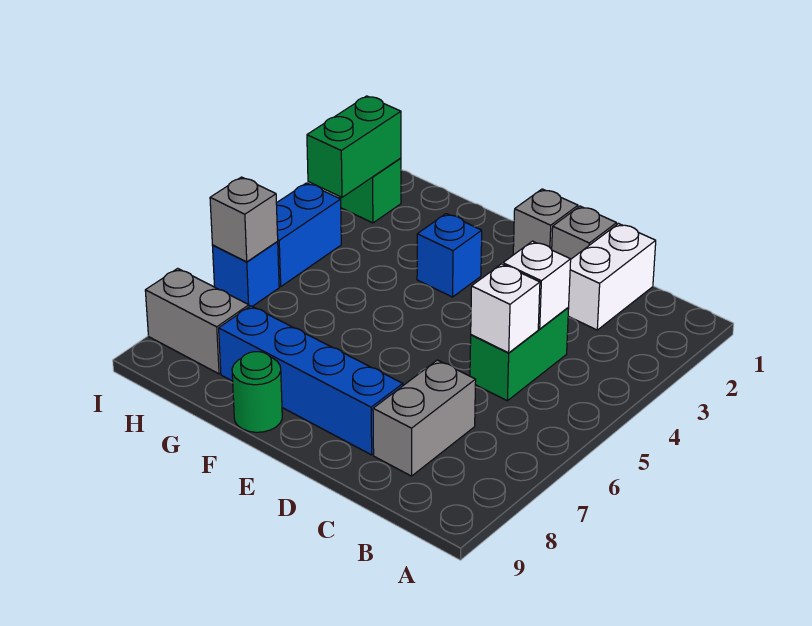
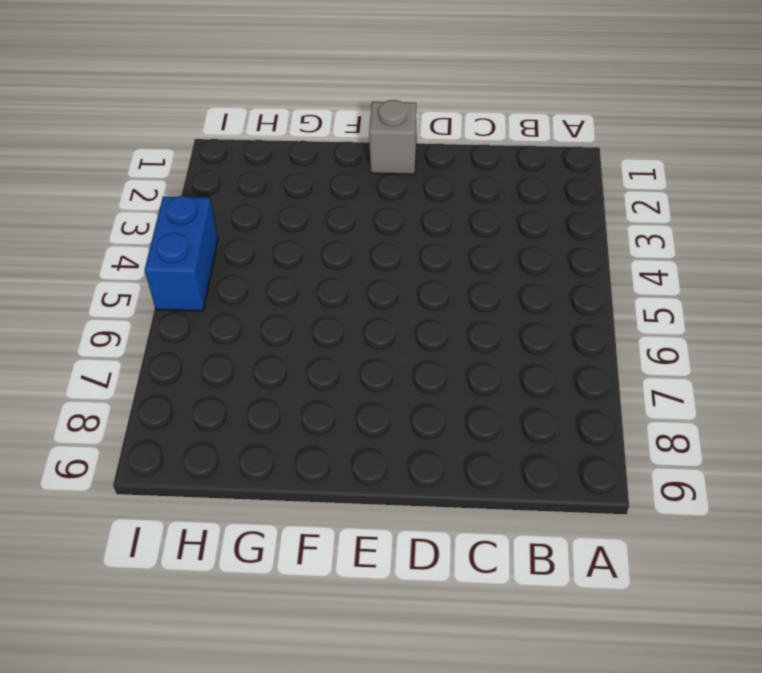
none -> white 1x2 brick [568,224,656,330]
none -> green 1x2 brick [470,308,569,401]
none -> grey 1x2 brick [373,360,476,476]

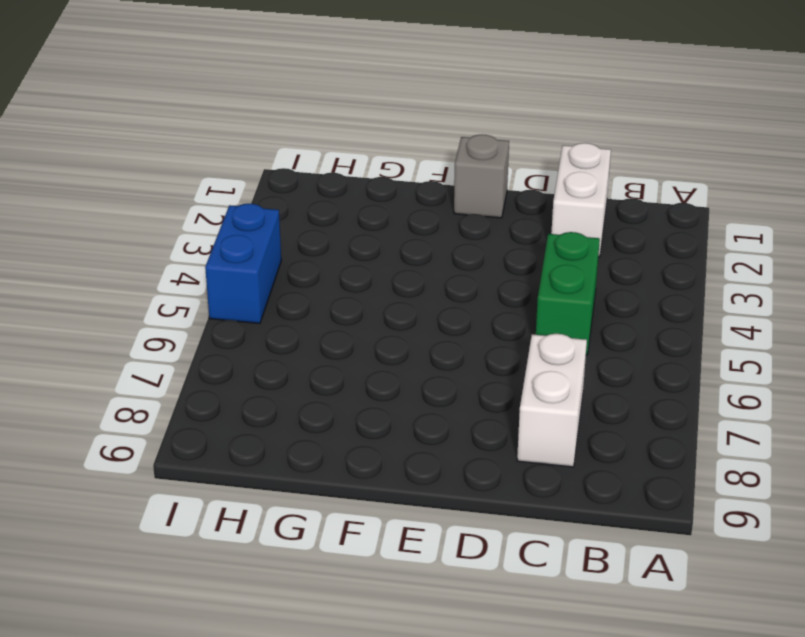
white 1x2 brick [517,334,587,467] -> grey 1x2 brick [373,360,476,476]
none -> grey 1x1 brick [552,206,617,259]
none -> blue 1x4 brick [219,306,403,455]
none -> blue 1x1 brick [417,214,482,297]

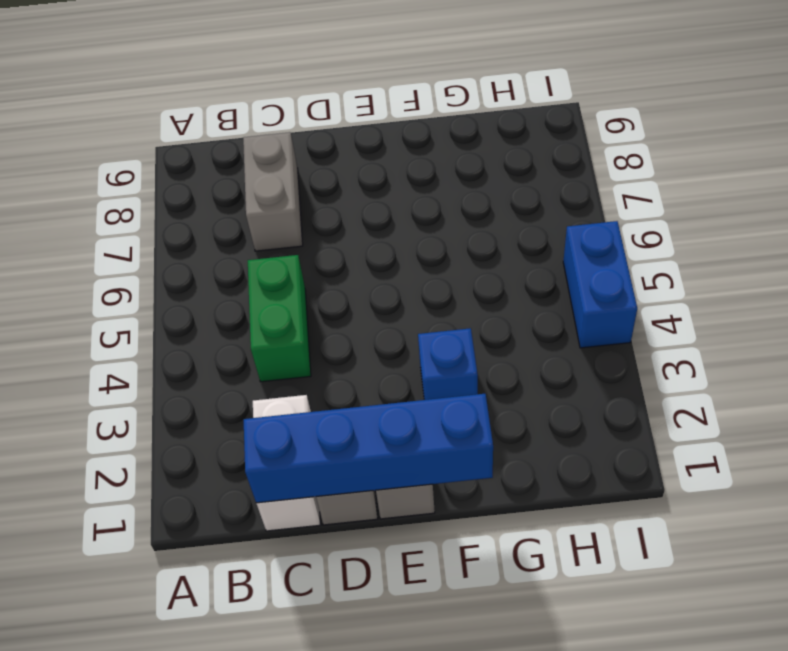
blue 1x4 brick [244,394,493,503] -> blue 1x4 brick moved to [219,306,403,455]
none -> green 1x1 round brick [232,352,282,432]
none -> grey 1x2 brick [145,268,249,374]
none -> green 1x1 brick [339,158,401,223]

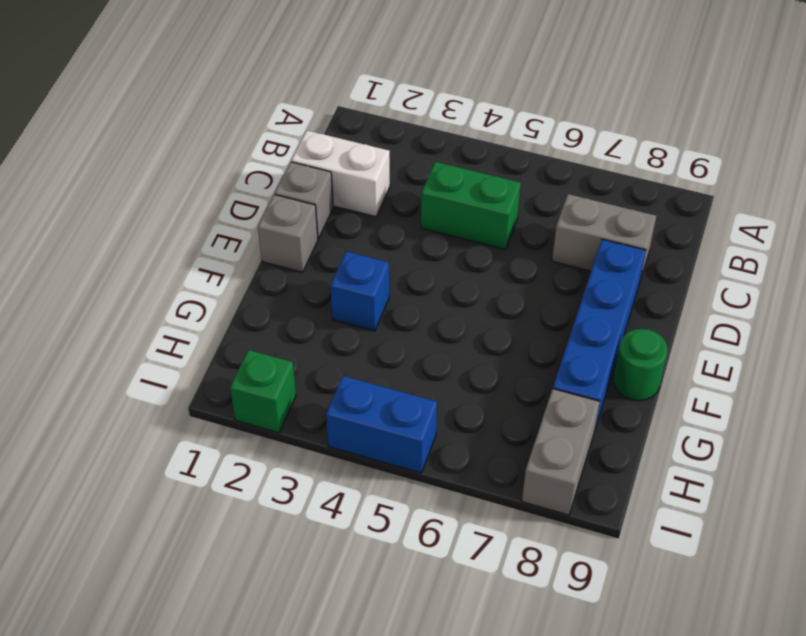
none -> blue 1x1 brick [212,242,279,307]
none -> white 1x1 brick [503,241,571,329]
none -> white 1x1 brick [471,264,540,353]

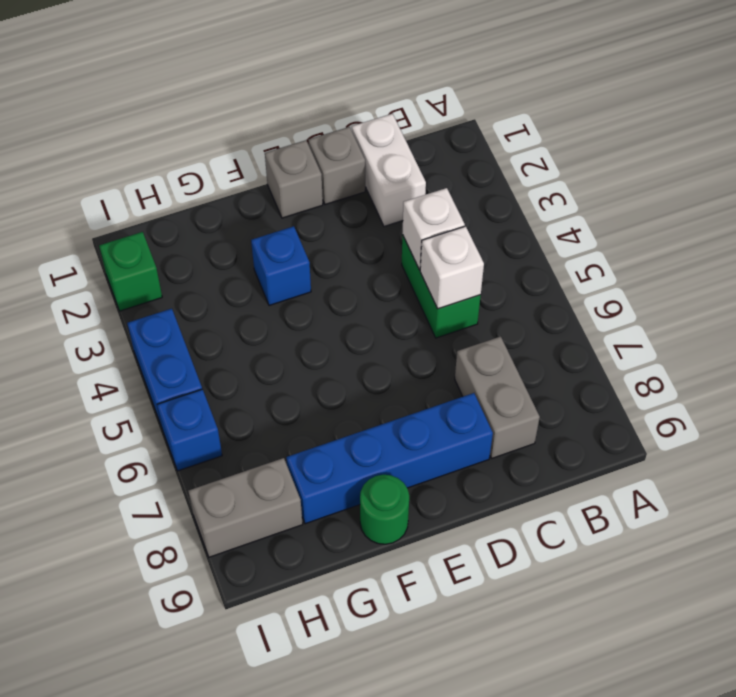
none -> green 1x2 brick [307,96,401,197]
none -> grey 1x1 brick [210,177,278,262]

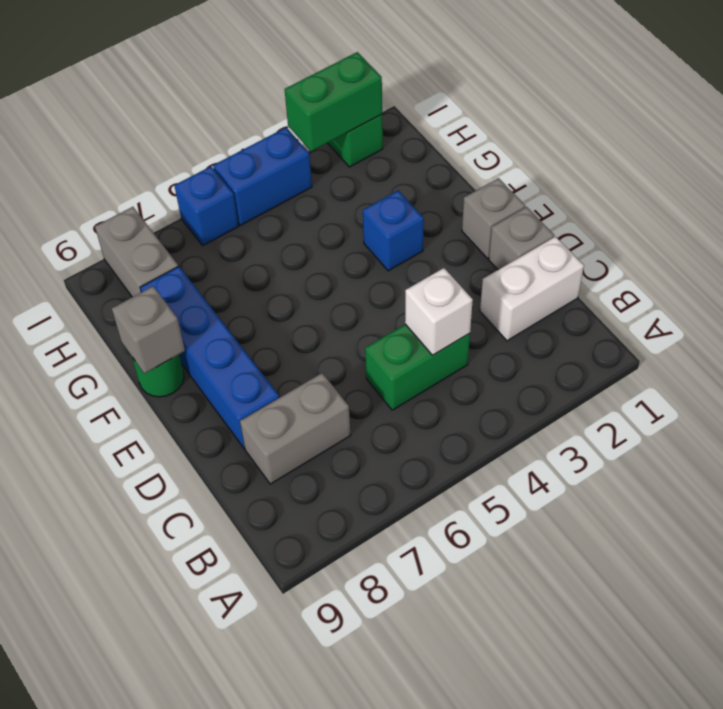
grey 1x1 brick [112,286,185,374] -> grey 1x1 brick moved to [210,177,278,262]
none -> white 1x1 brick [471,264,540,353]

